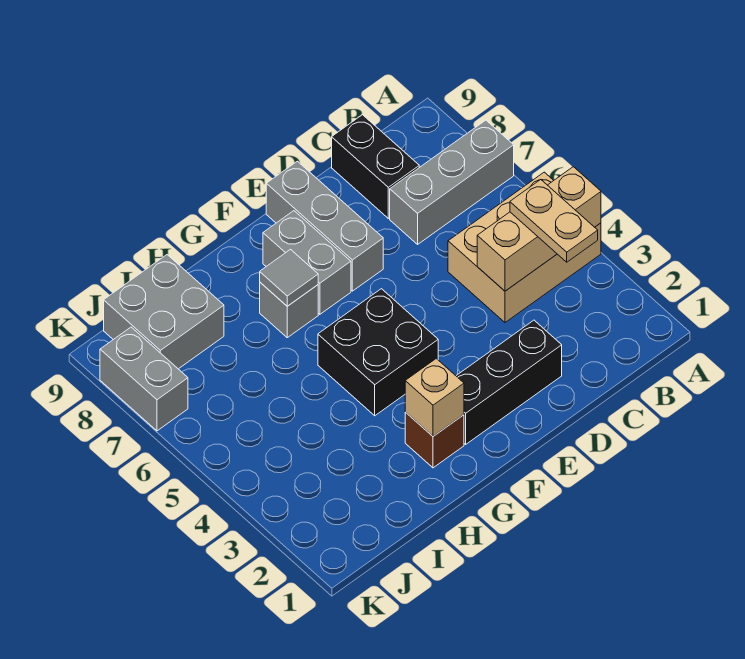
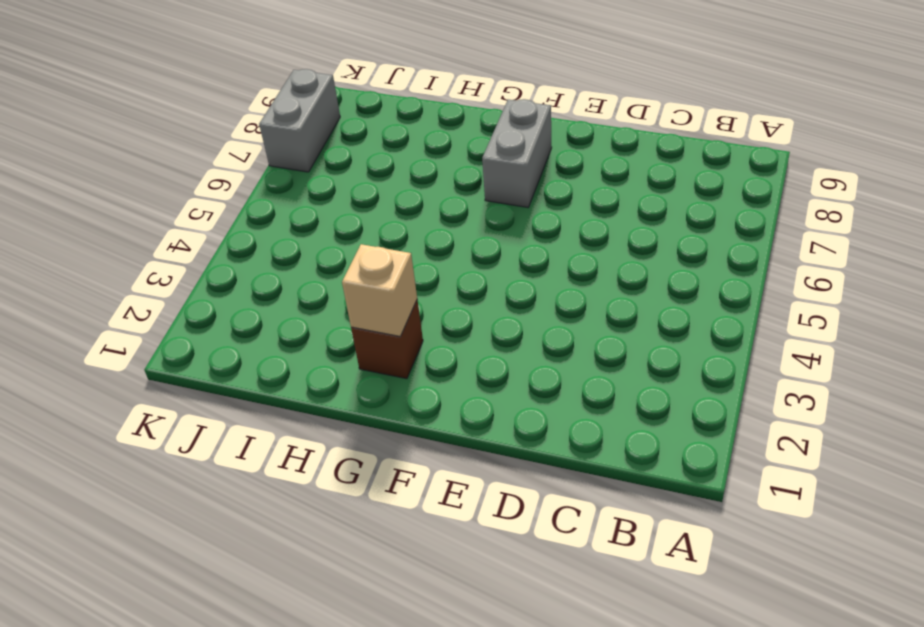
none -> tan 2x3 brick [448,172,601,322]
none -> grey 1x3 brick [390,120,514,244]
none -> black 1x2 brick [332,115,419,218]

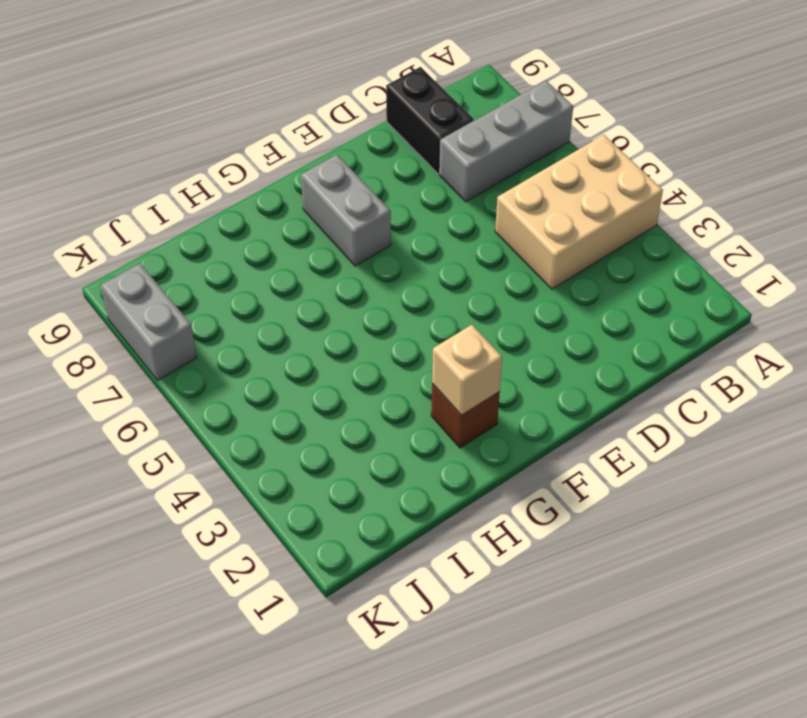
none -> black 1x3 brick [456,320,562,444]
none -> grey 1x3 brick [266,161,383,291]
none -> black 2x2 brick [318,289,438,416]

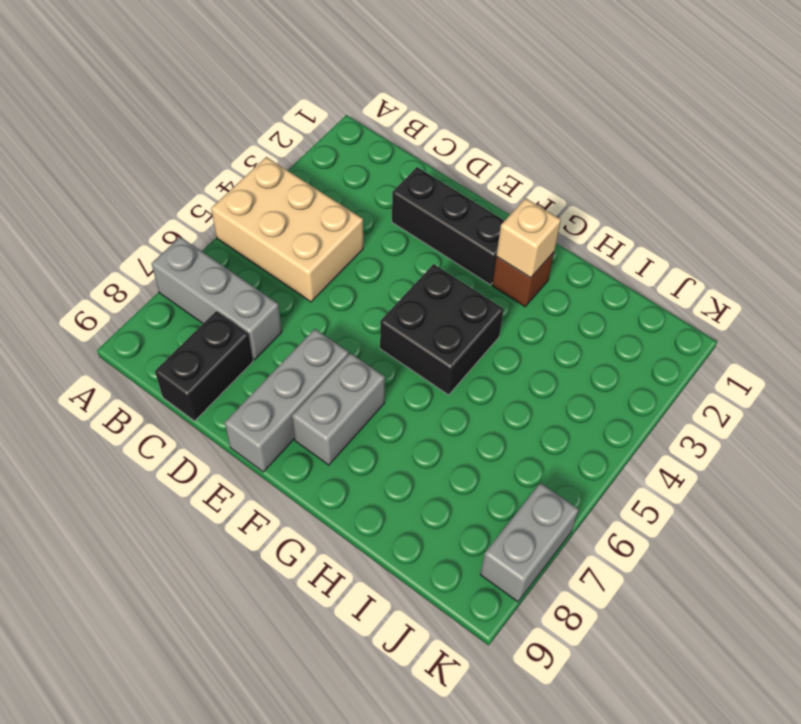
none -> grey 1x1 brick [260,283,318,338]
none -> grey 2x2 brick [104,255,224,369]
none -> tan 1x3 brick [477,167,601,291]

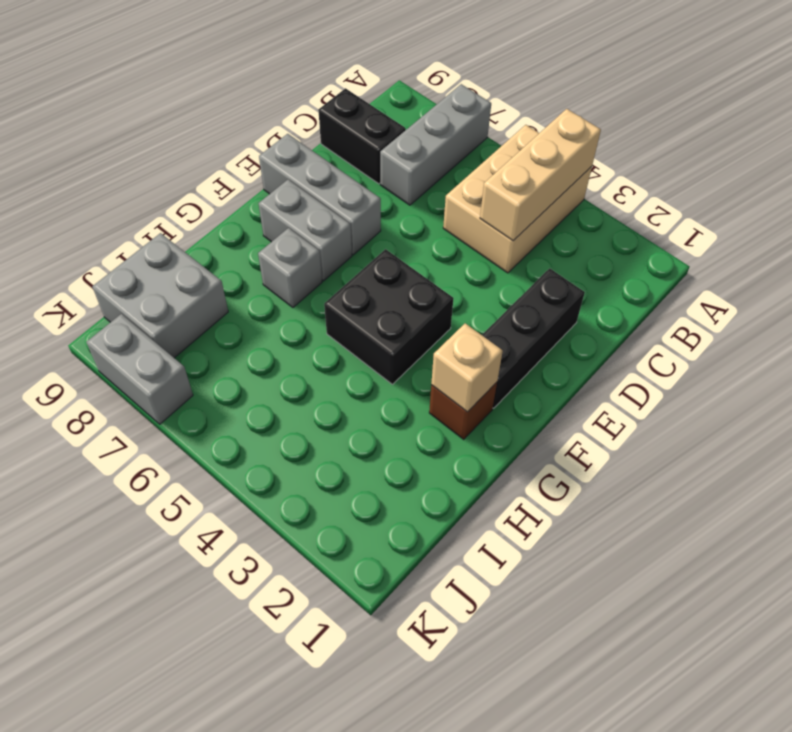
none -> grey 1x1 tile [260,250,318,306]
none -> tan 1x2 plate [510,180,598,262]

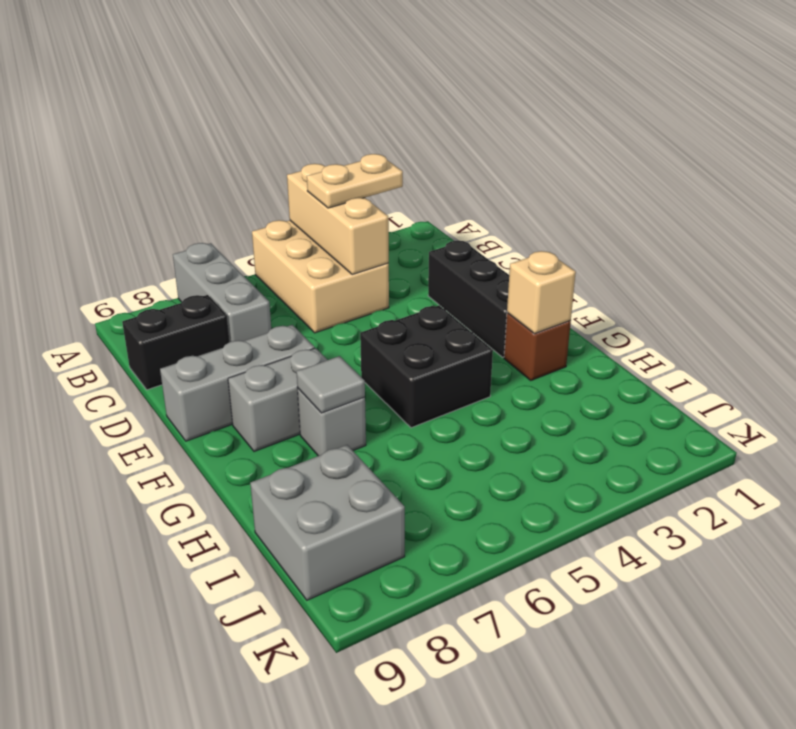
none -> grey 1x2 brick [100,327,188,431]

